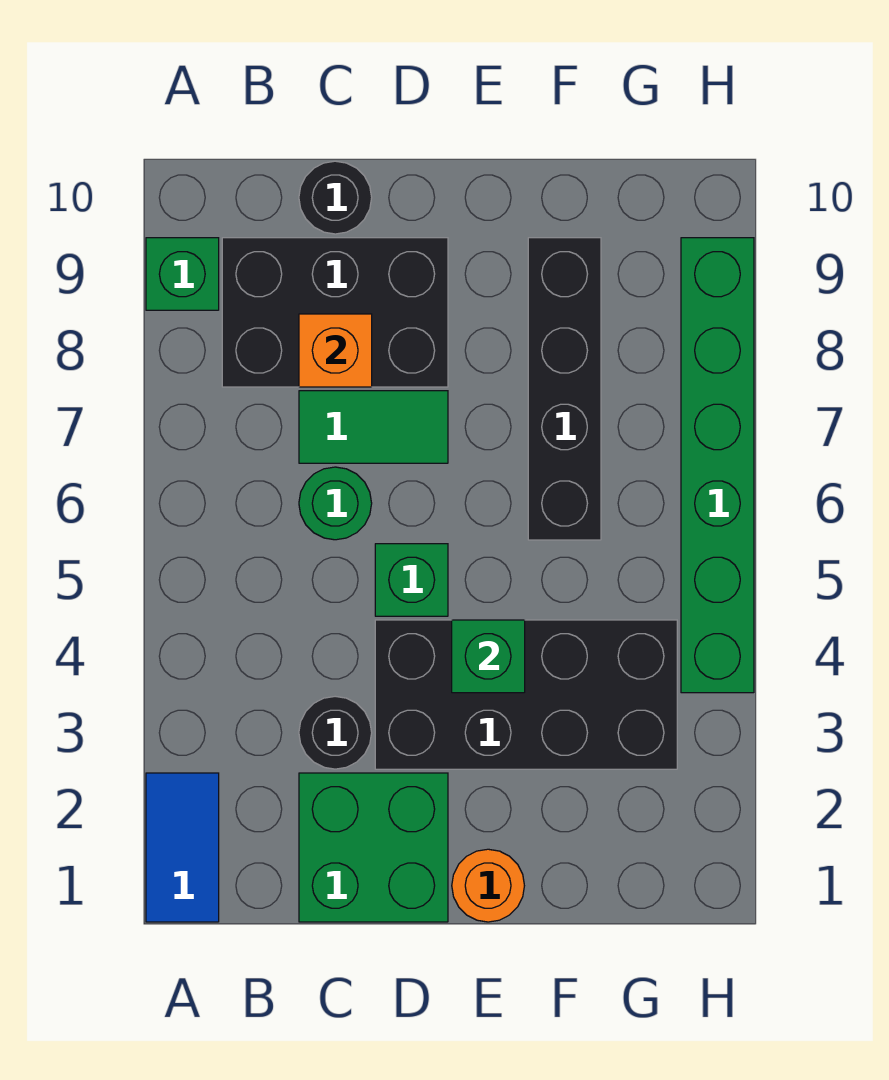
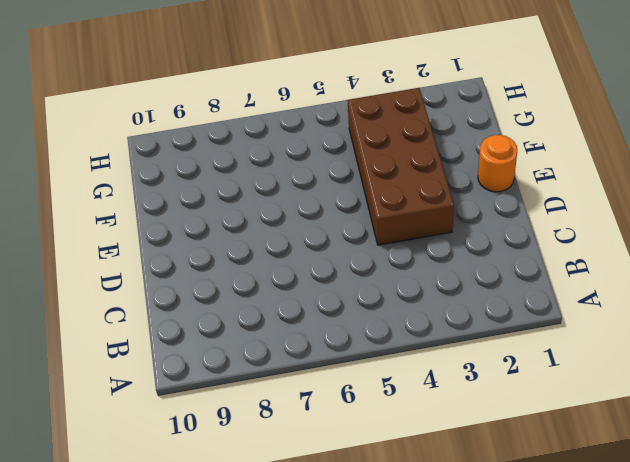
brown 2x4 brick [348,88,454,245] -> black 2x4 brick [375,620,677,769]
none -> blue 1x2 tile [146,773,219,922]
none -> green 1x1 brick [146,238,219,310]
none -> black 2x3 brick [222,238,448,387]

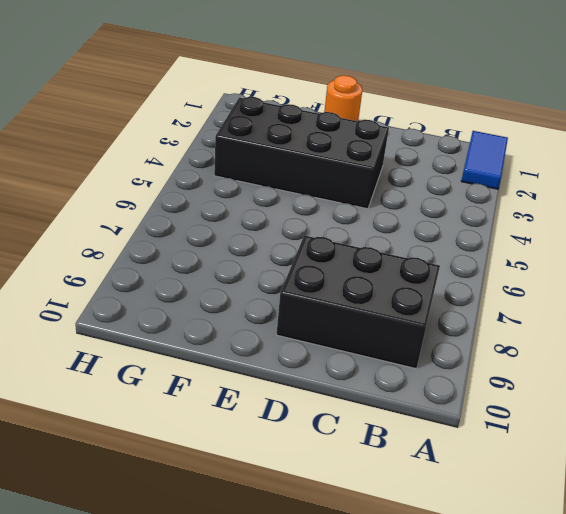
none -> green 1x1 brick [146,238,219,310]
none -> green 2x2 brick [299,773,448,922]
none -> black 1x1 round brick [299,696,372,769]

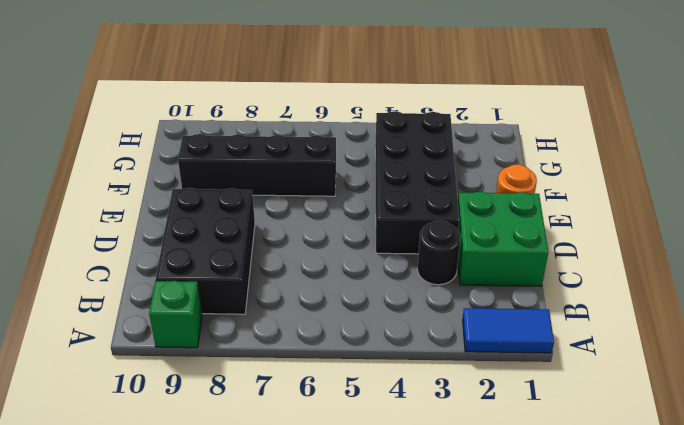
none -> green 1x1 round brick [299,467,372,540]
none -> green 1x2 tile [299,391,448,463]
none -> black 1x1 round brick [299,161,372,234]

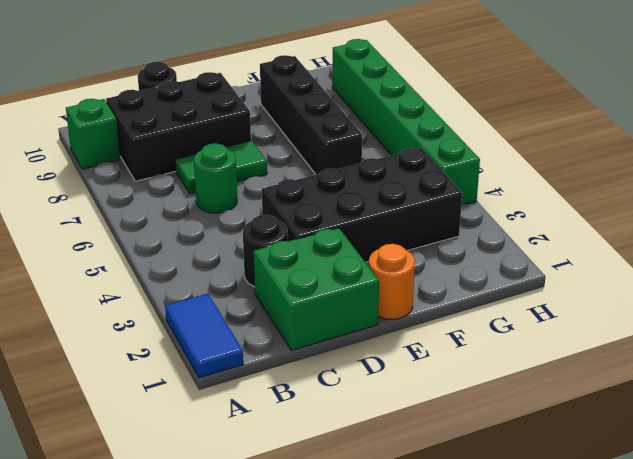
none -> green 1x1 brick [375,544,448,616]
none -> orange 1x1 brick [299,314,372,387]
none -> green 1x1 brick [452,620,525,693]

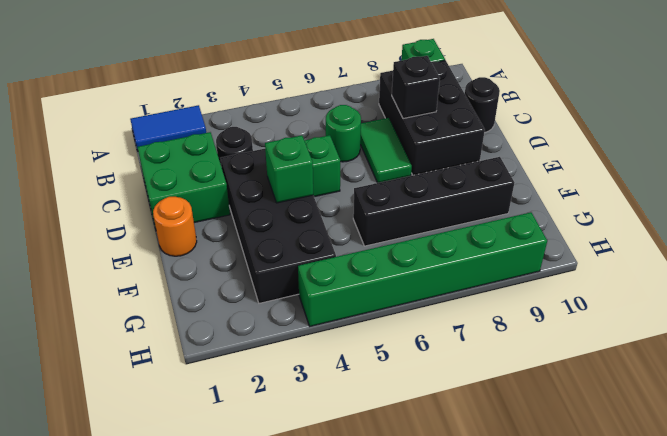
black 1x1 brick [392,56,440,119] -> orange 1x1 brick [299,314,372,387]

